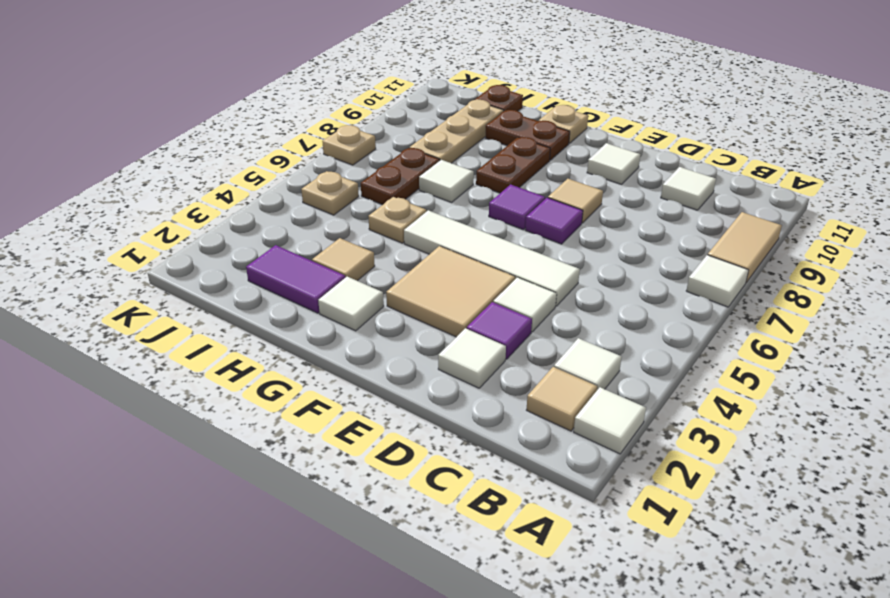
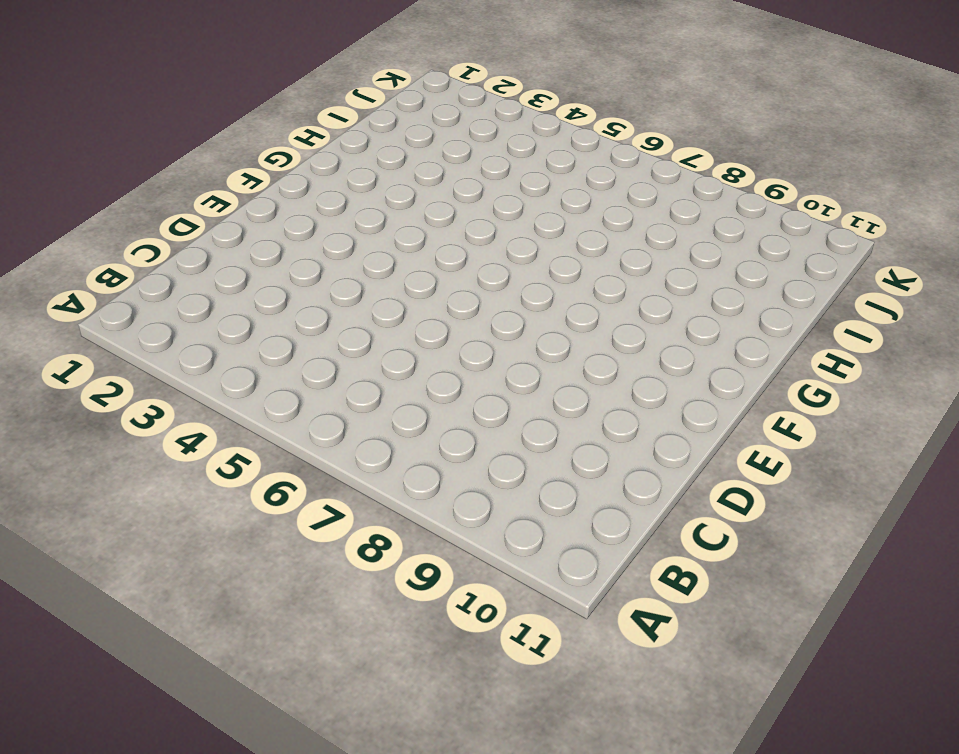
none -> white 1x1 tile [574,387,646,454]
none -> white 1x1 tile [686,255,749,307]
none -> tan 1x2 tile [708,212,782,283]

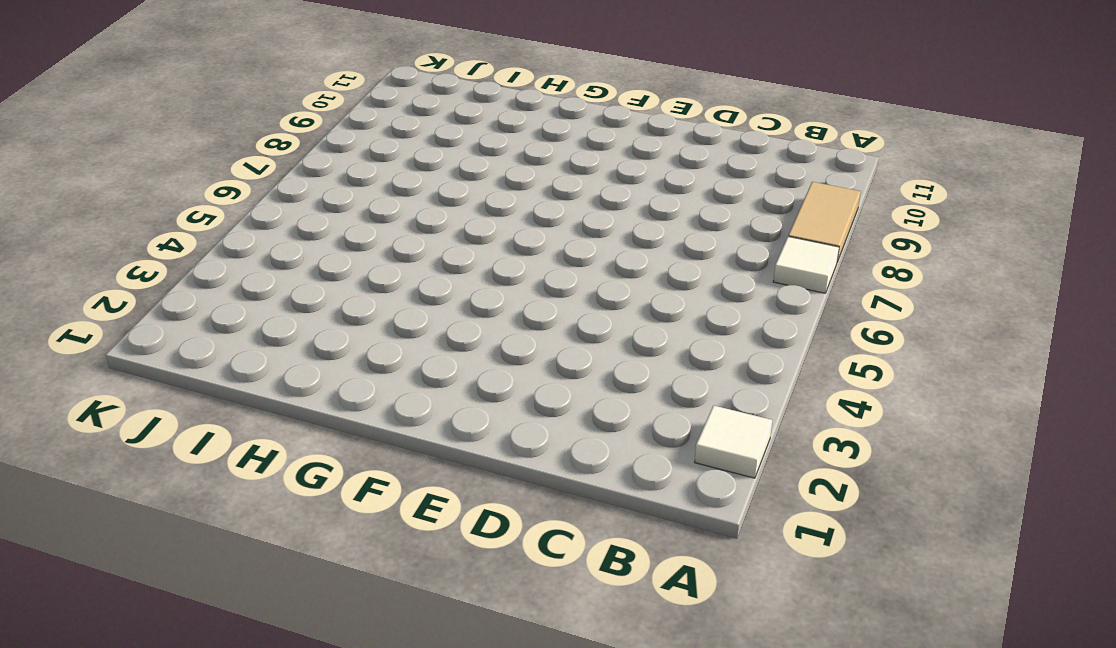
none -> tan 1x1 tile [527,367,597,431]
none -> white 1x1 tile [554,338,622,390]
none -> white 1x1 tile [661,167,716,210]

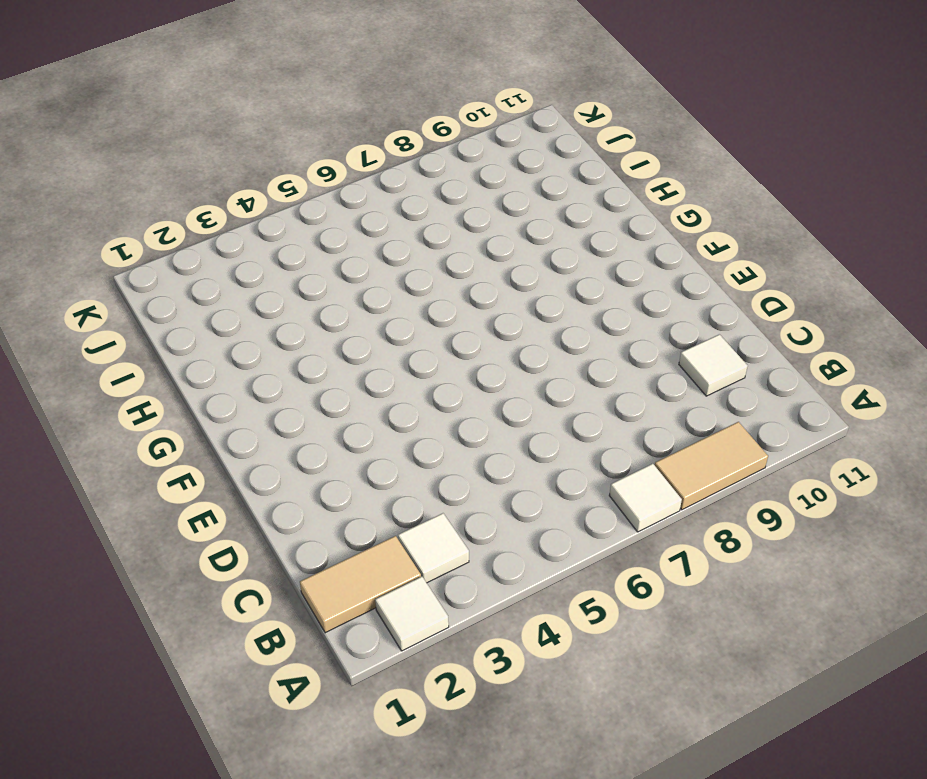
tan 1x2 tile [300,536,421,633] -> tan 1x1 tile [527,367,597,431]
none -> white 1x1 tile [438,328,506,388]
none -> purple 1x1 tile [467,302,532,359]
none -> white 1x1 tile [493,277,557,332]

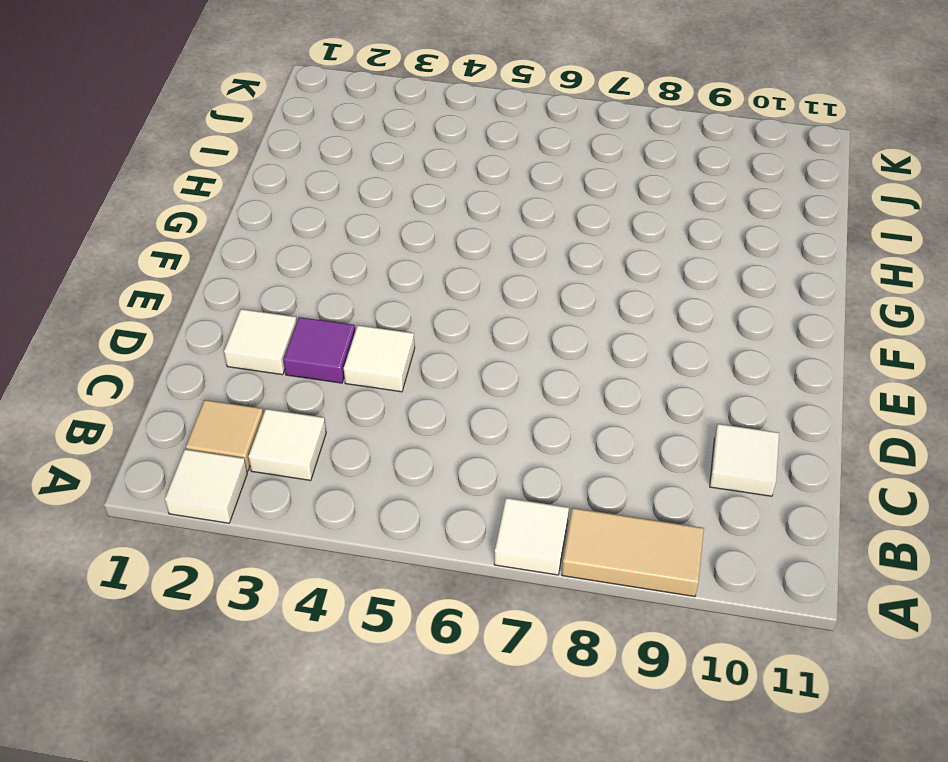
none -> white 1x4 tile [404,210,580,306]
none -> tan 2x2 tile [386,246,515,337]
none -> purple 1x1 tile [525,198,583,244]

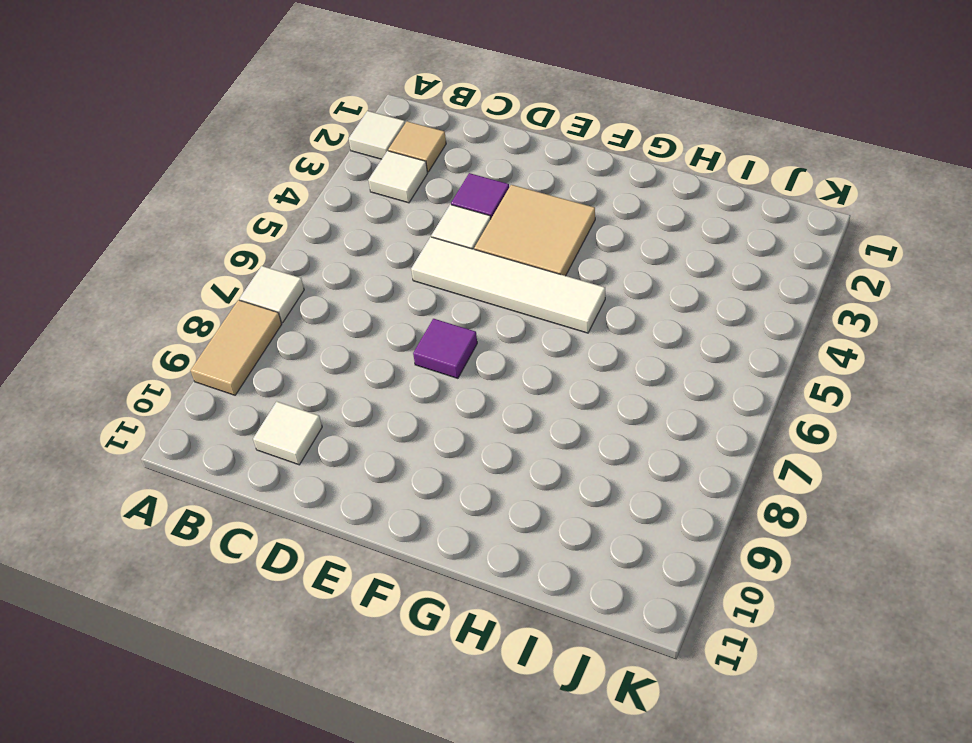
none -> white 1x1 tile [438,328,506,388]
none -> tan 1x1 tile [548,179,603,223]
none -> white 1x1 tile [587,143,640,184]

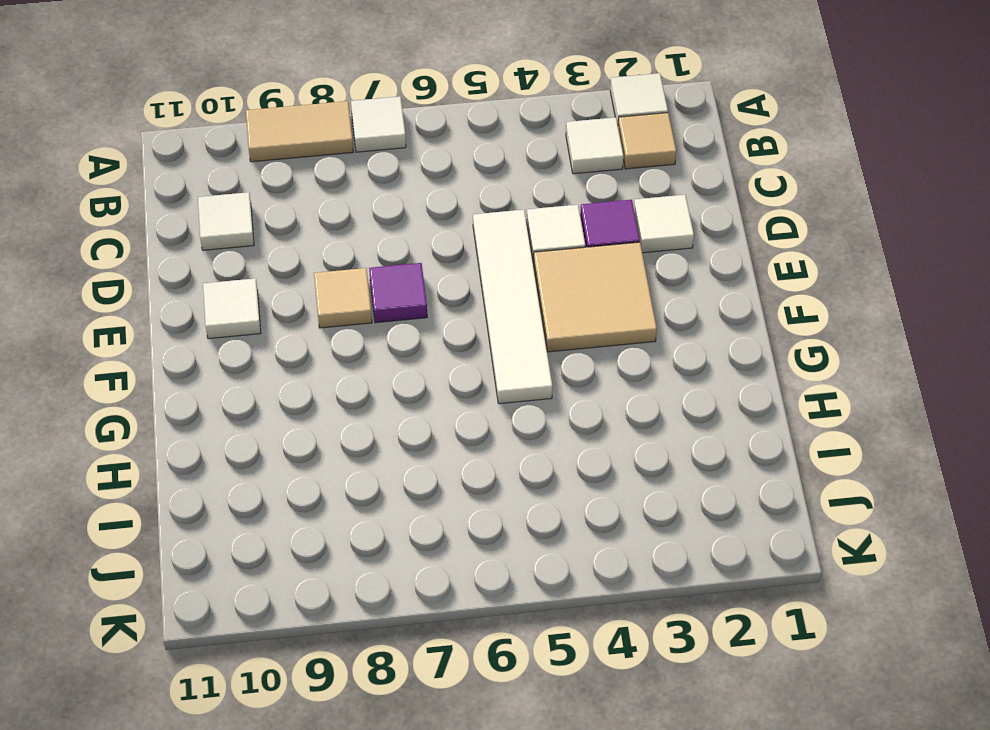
none -> purple 1x1 tile [489,185,545,230]
none -> white 1x1 tile [318,277,384,331]
none -> brown 1x2 plate [476,137,550,193]

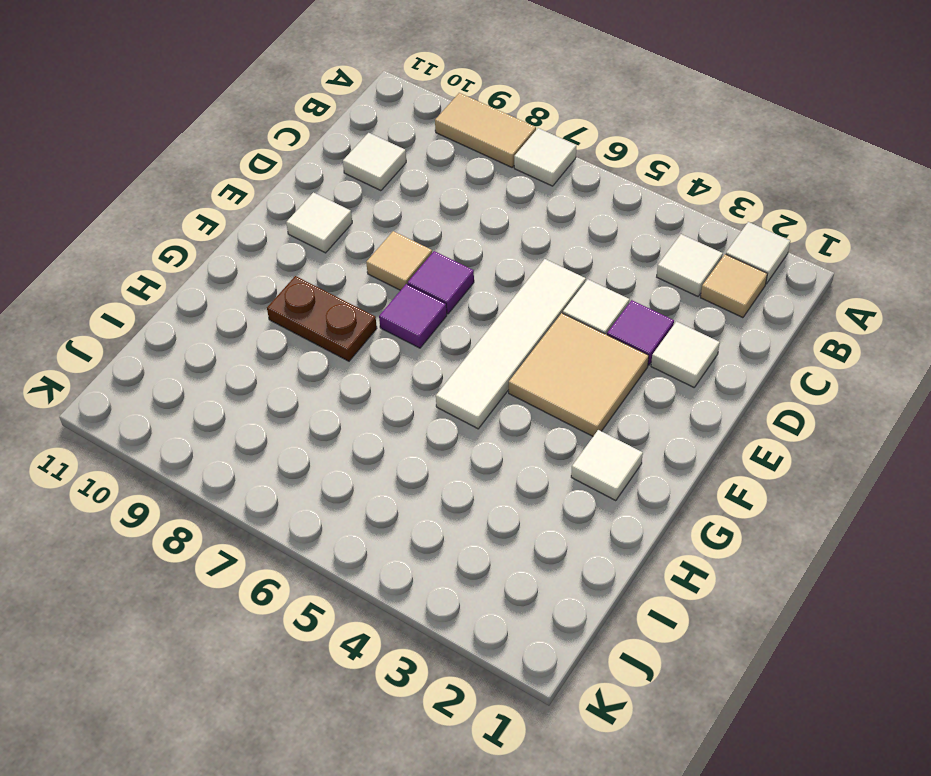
none -> brown 1x2 plate [485,110,570,160]
none -> tan 1x1 plate [539,105,588,144]
none -> purple 1x2 tile [246,245,345,313]

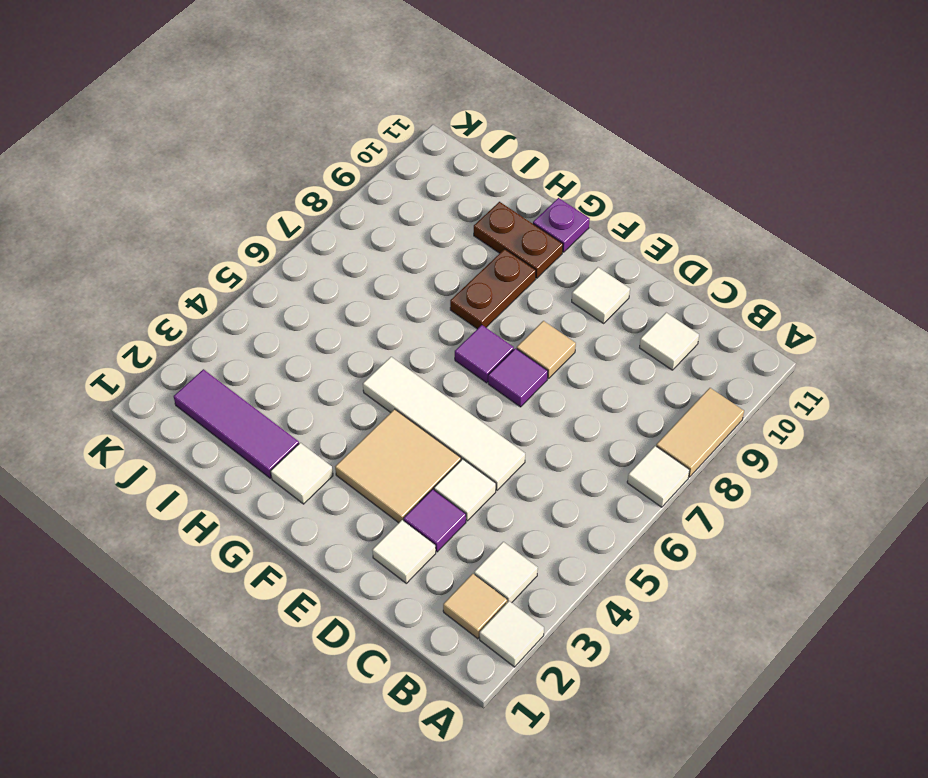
purple 1x1 plate [533,198,590,252] -> tan 1x1 plate [539,105,588,144]
purple 1x3 tile [174,369,299,478] -> purple 1x2 tile [246,245,345,313]
none -> tan 1x1 tile [312,238,375,281]
none -> tan 1x1 plate [368,197,426,243]
none -> white 1x1 tile [419,160,474,202]

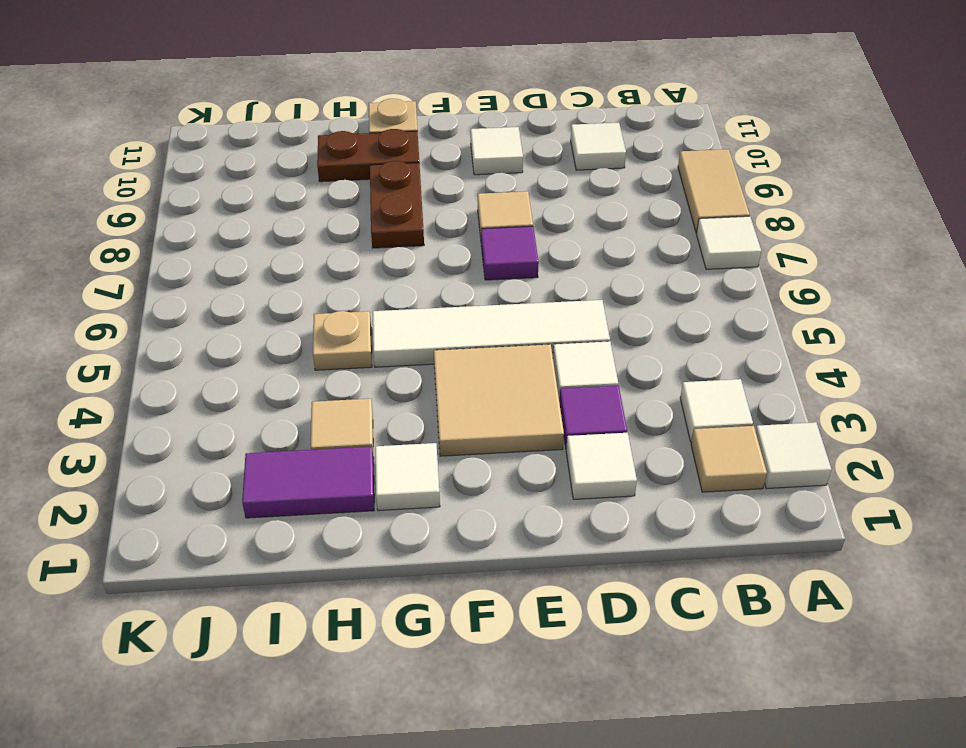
none -> purple 1x1 tile [489,185,545,230]
none -> white 1x1 tile [419,160,474,202]
none -> brown 1x2 plate [361,148,440,205]

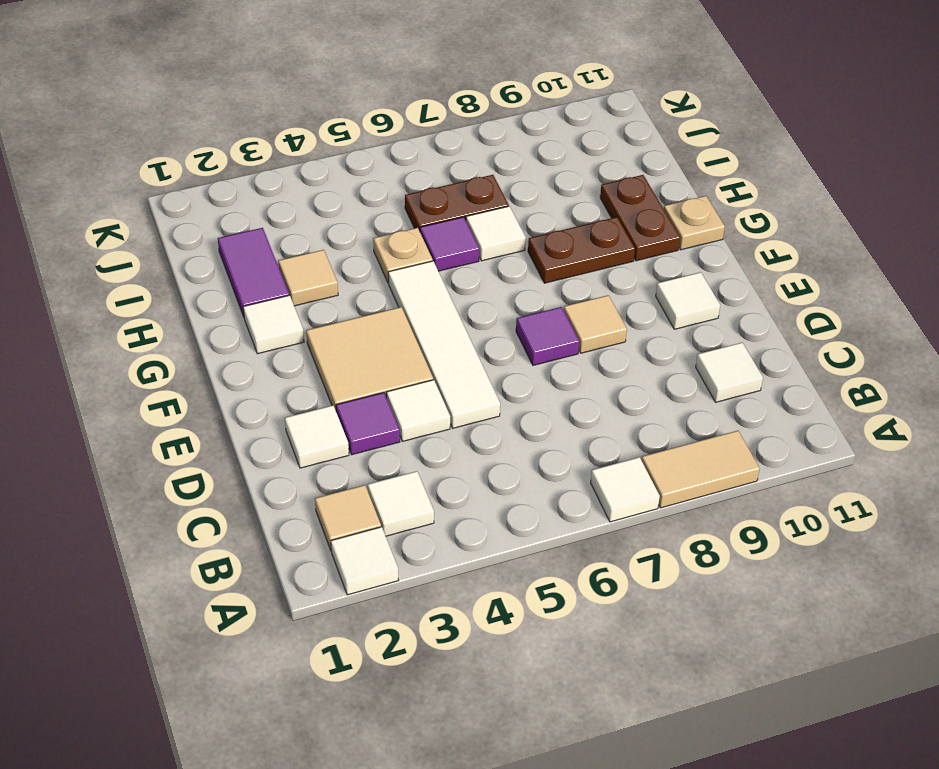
purple 1x1 tile [420,217,479,271] -> purple 1x1 tile moved to [489,185,545,230]
none -> tan 1x3 plate [410,100,504,163]
none -> brown 1x1 plate [475,85,523,111]
none -> tan 1x1 plate [301,171,359,215]

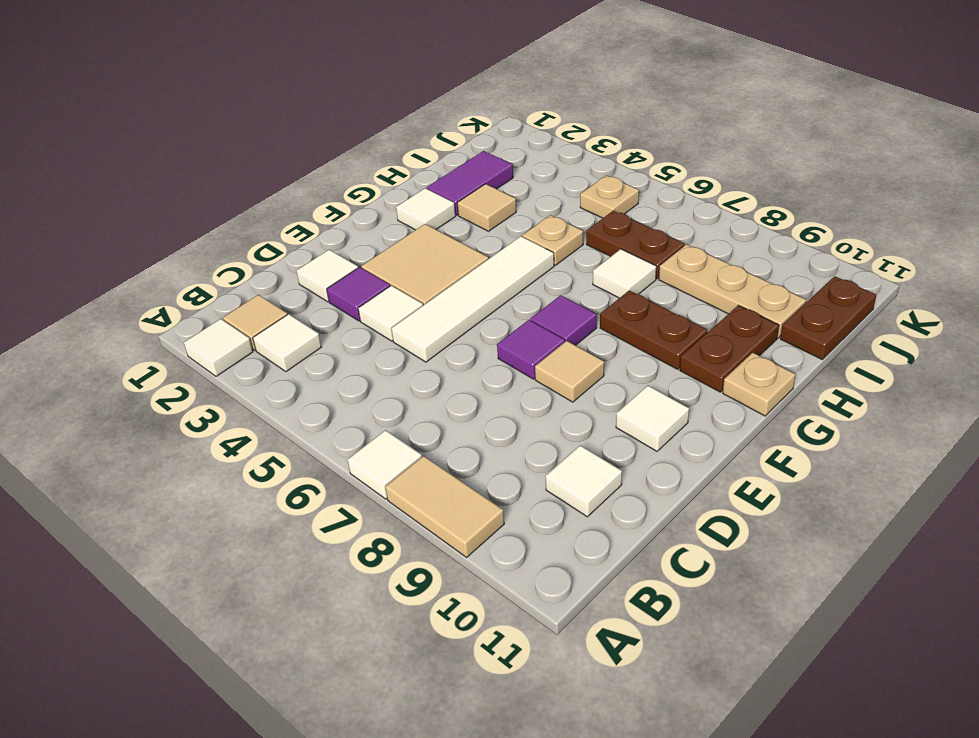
brown 1x2 plate [780,276,876,359] -> brown 1x1 plate [475,85,523,111]
none -> tan 1x1 plate [322,125,376,165]

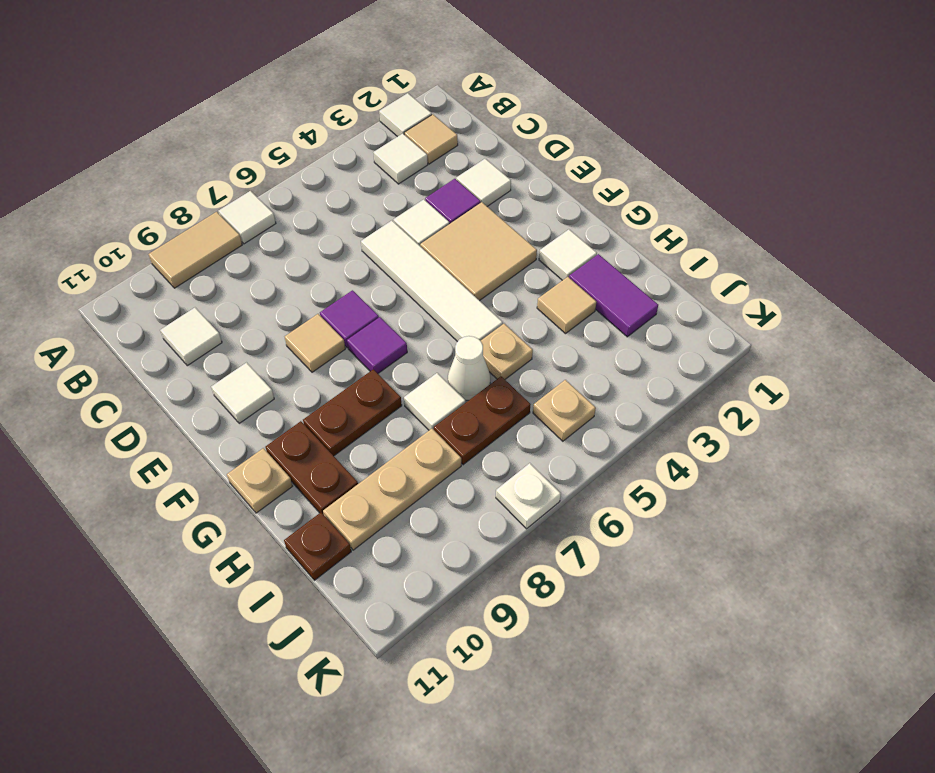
white 1x1 cone [448,336,490,400] -> none
white 1x1 plate [496,463,561,529] -> tan 1x1 plate [322,125,376,165]

